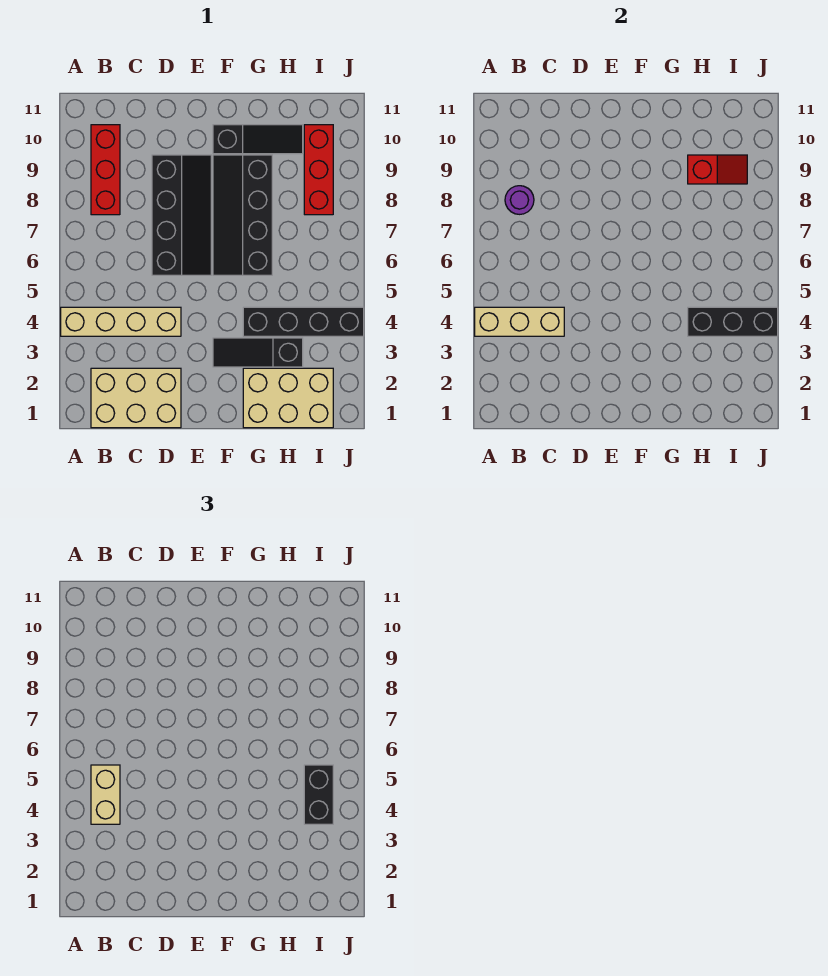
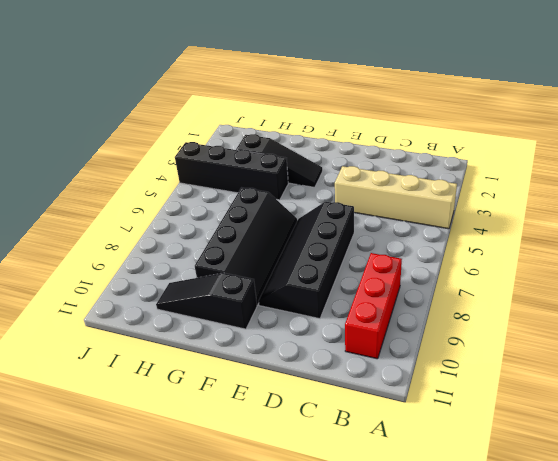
none -> tan 2x3 brick [91,368,181,428]
none -> tan 2x3 brick [243,368,333,428]
none -> red 1x3 brick [304,125,333,215]

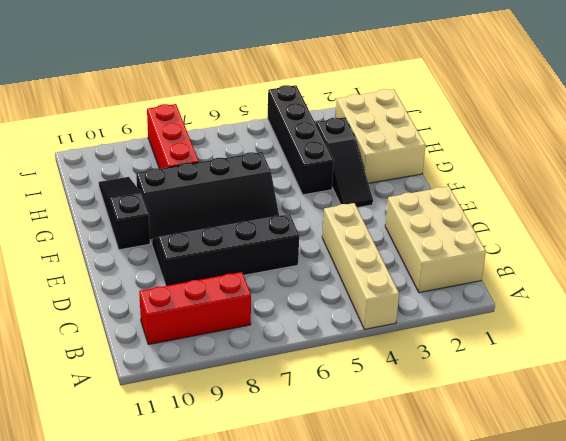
red 1x3 brick [147,104,199,169] -> red 1x3 brick turned to [304,125,333,215]
none -> tan 1x3 brick [475,307,564,336]
none -> purple 1x1 round brick [505,186,534,214]
none -> black 1x3 brick [688,307,778,336]

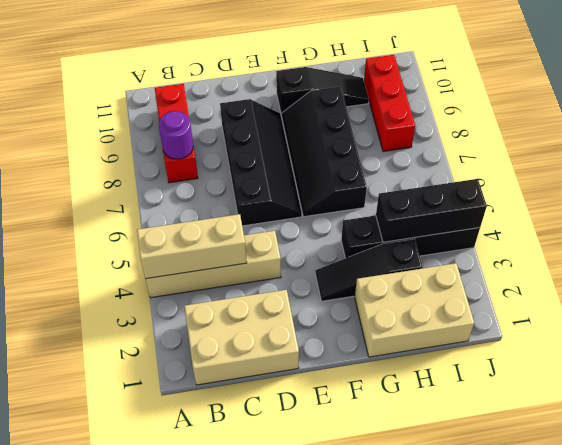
none -> red 1x2 slope [688,155,747,184]
none -> tan 1x2 brick [91,765,120,824]
none -> black 1x2 brick [304,765,333,824]

